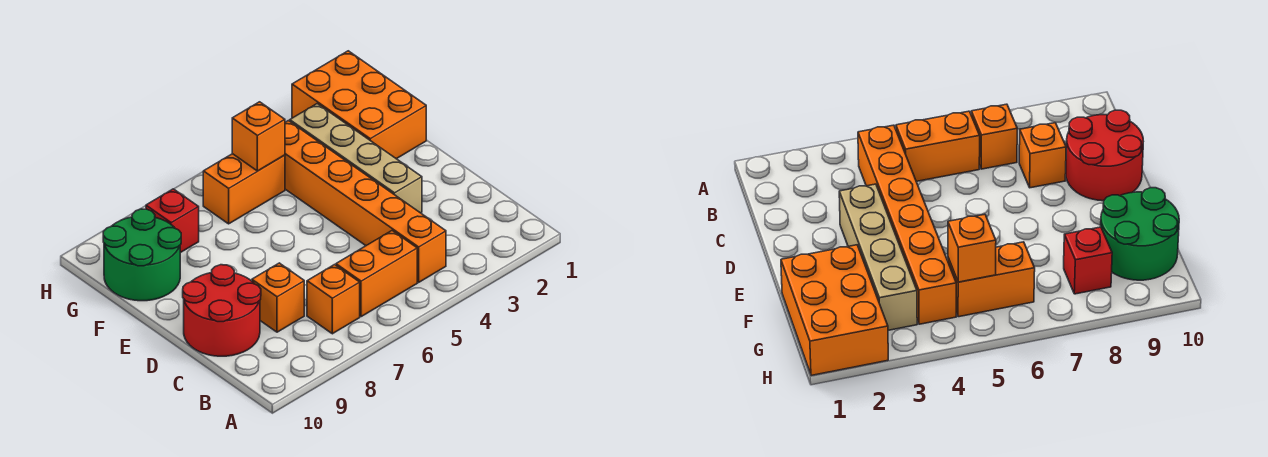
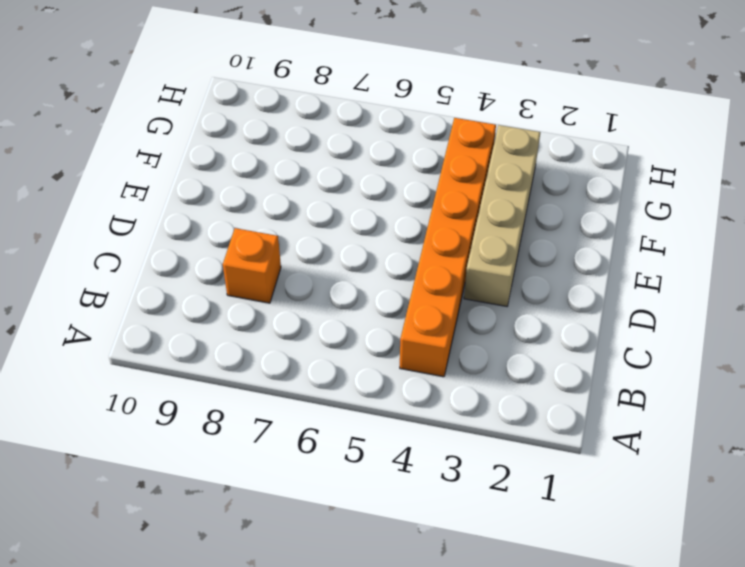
none -> orange 1x2 brick [336,231,417,317]
none -> orange 1x1 brick [307,265,360,334]

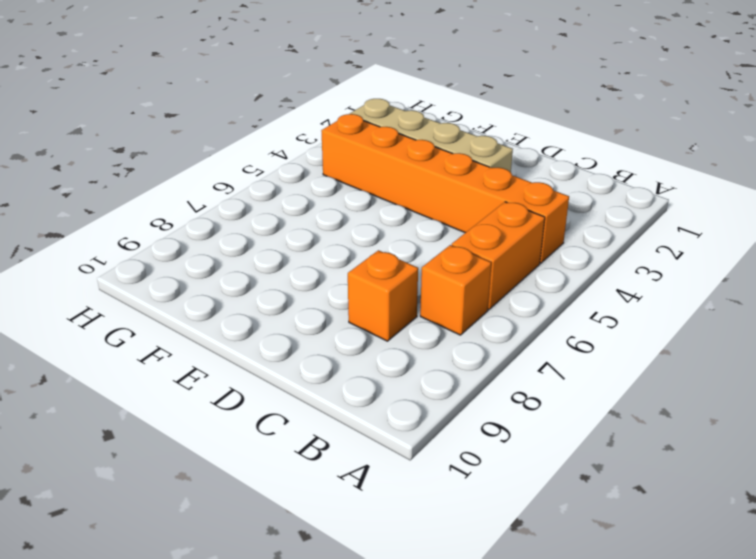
none -> red 2x2 round brick [183,265,261,356]
none -> orange 2x3 brick [292,51,426,159]

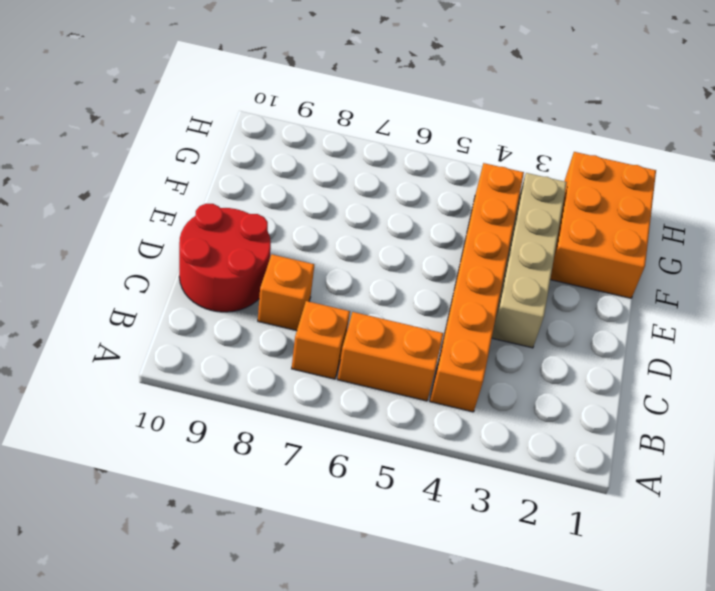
none -> green 2x2 round brick [103,209,181,301]
none -> orange 1x2 brick [203,154,285,224]

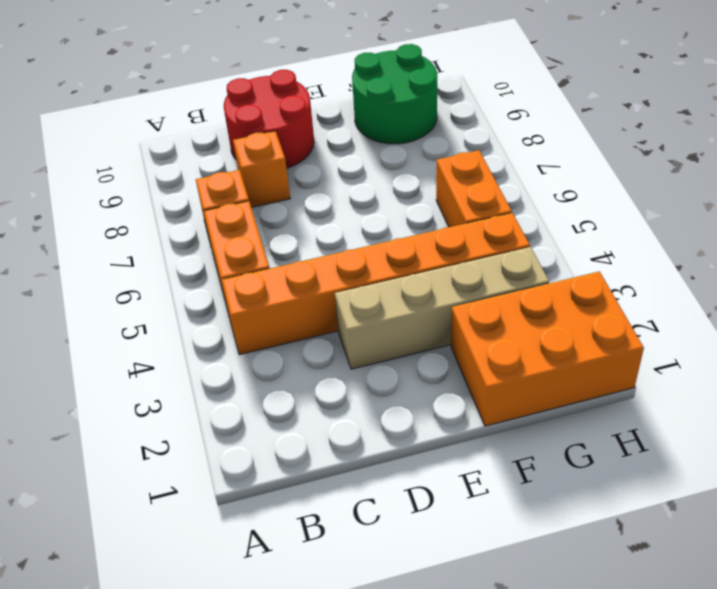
none -> red 1x1 brick [146,189,199,253]
none -> orange 1x1 brick [232,102,285,171]

